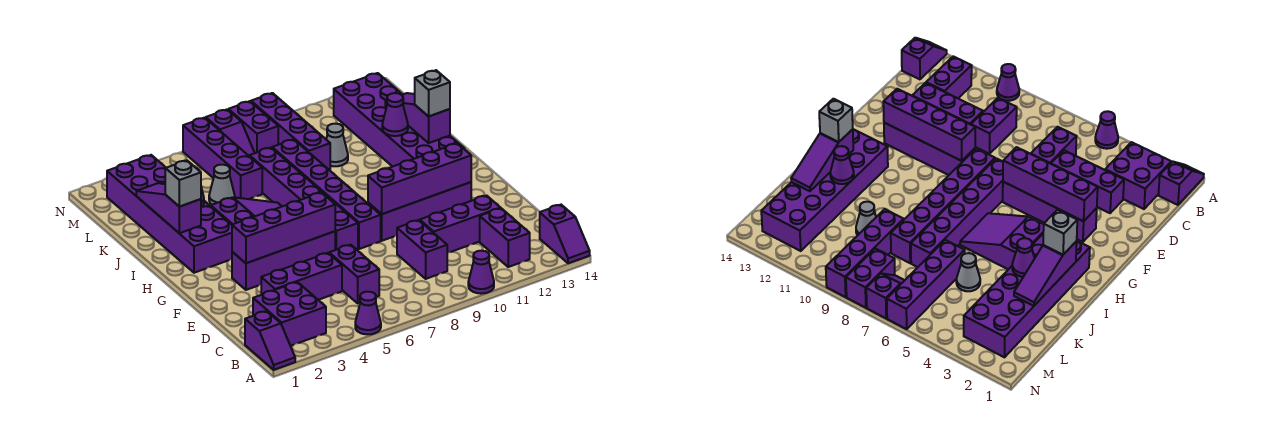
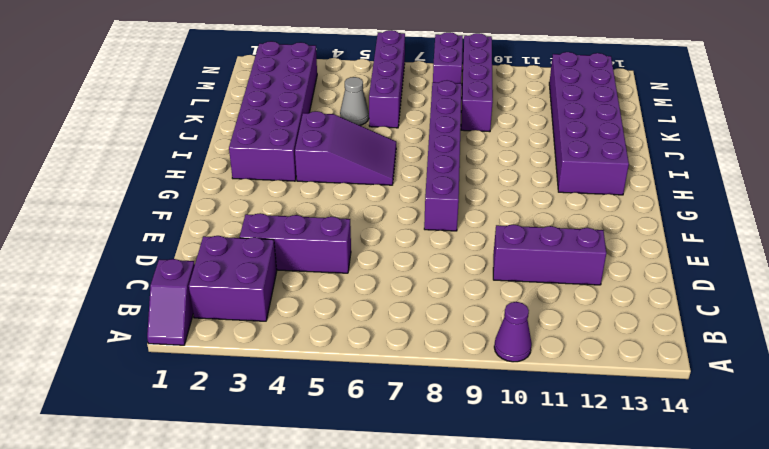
none -> purple 1x1 cone [355,292,381,334]
none -> purple 1x2 slope [540,205,590,263]
none -> purple 1x2 brick [480,208,530,267]
none -> purple 1x2 brick [329,245,379,303]

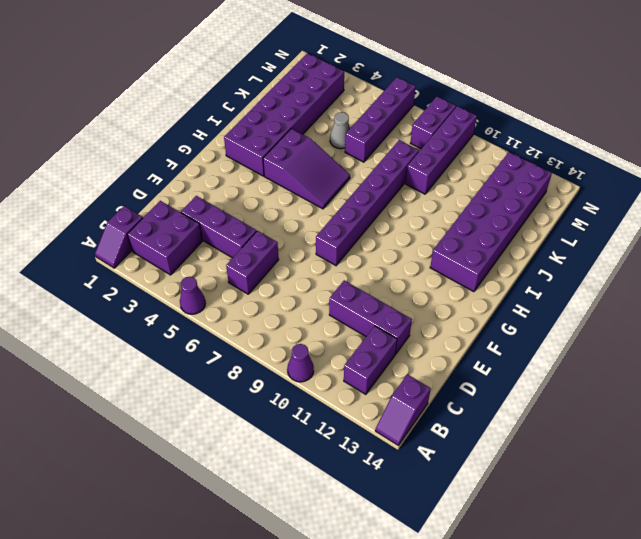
none -> purple 1x2 brick [397,220,447,279]
none -> purple 1x4 brick [232,231,335,290]
none -> purple 1x6 brick [250,148,358,250]
none -> purple 1x4 brick [368,182,471,241]

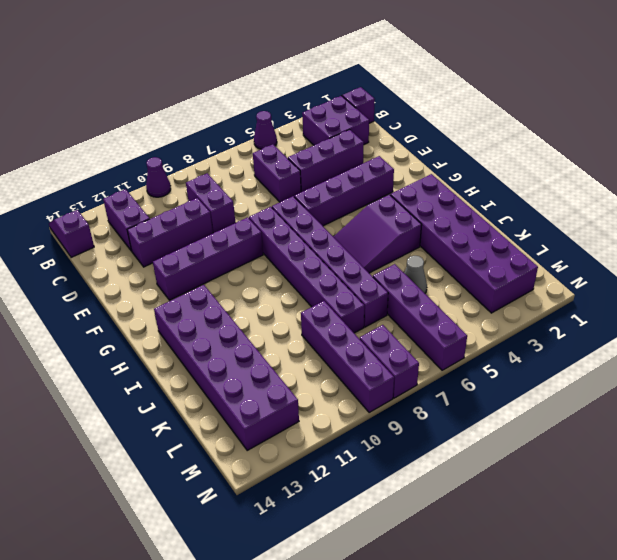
none -> grey 1x1 cone [326,124,348,166]
none -> purple 1x2 slope [206,110,254,156]
none -> purple 1x4 brick [232,192,335,263]
none -> purple 1x4 brick [368,143,471,214]

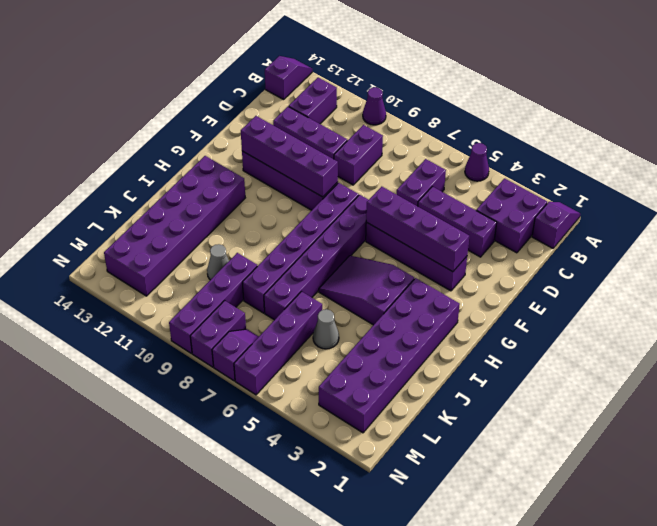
none -> purple 1x3 slope [136,183,201,233]
none -> purple 1x3 slope [385,93,450,143]
none -> purple 1x1 cone [1012,238,1035,277]
none -> purple 1x1 cone [382,93,408,136]

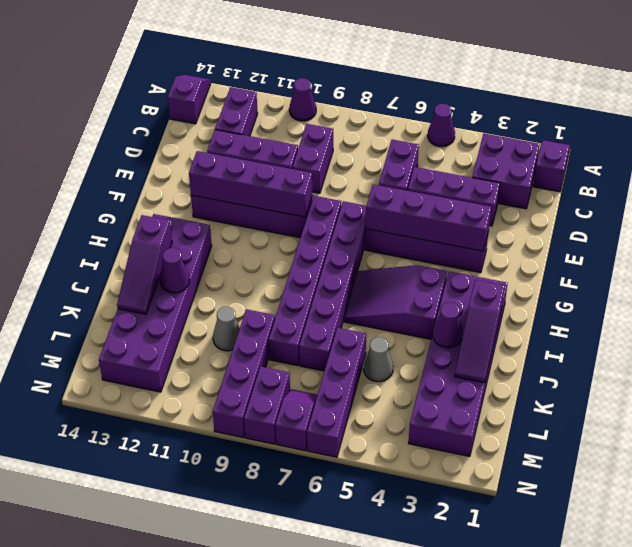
none -> grey 1x1 brick [165,160,201,207]
none -> grey 1x1 brick [415,70,450,116]

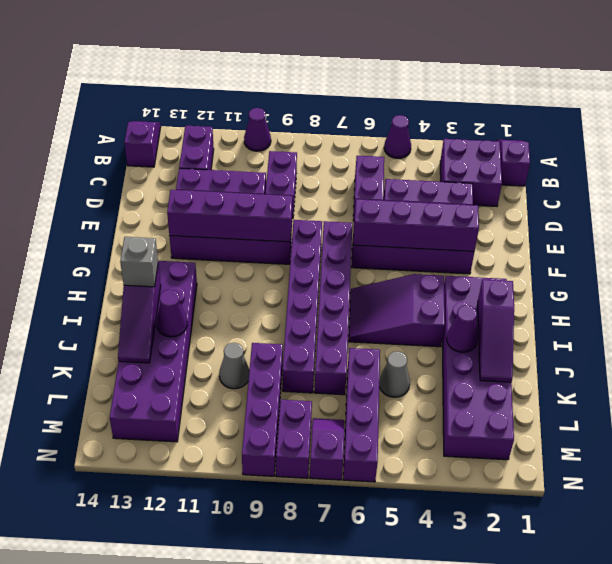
none -> grey 1x1 brick [165,160,201,207]

